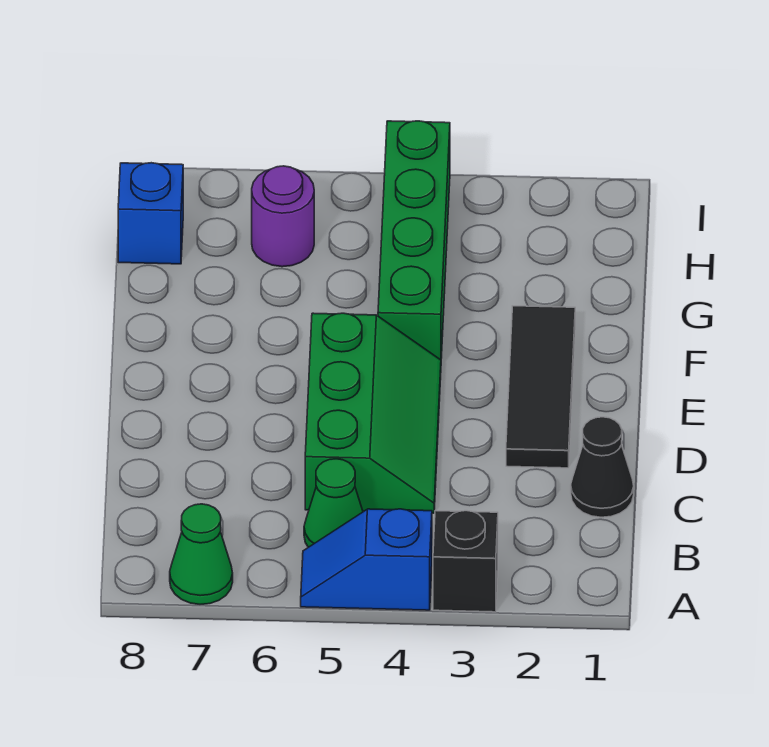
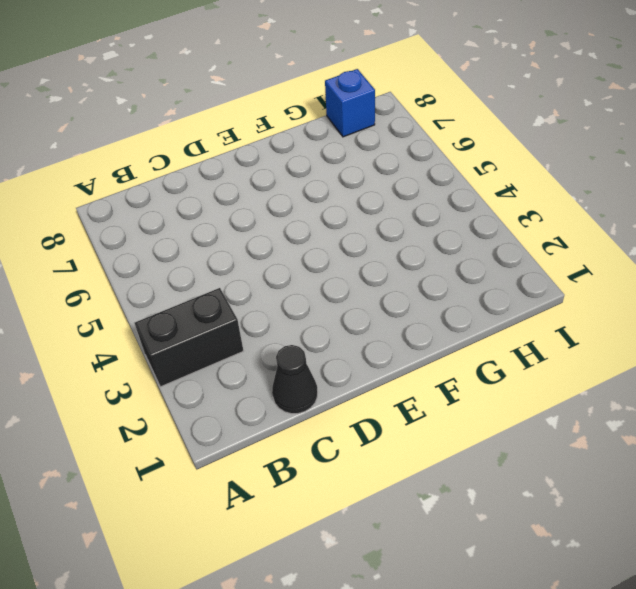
black 1x2 brick [135,288,243,387] -> black 1x1 brick [433,511,498,612]
none -> blue 1x2 slope [301,509,432,610]
none -> green 1x1 cone [170,504,233,604]

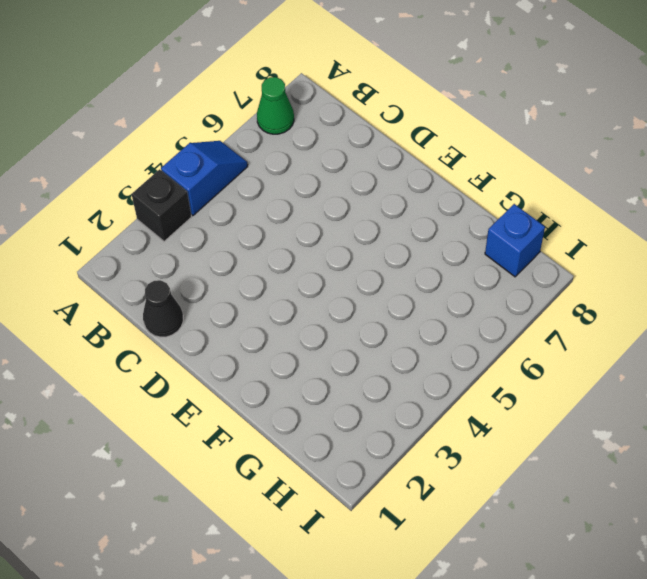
none -> green 1x1 cone [304,459,363,547]
none -> green 2x3 slope [305,313,441,513]

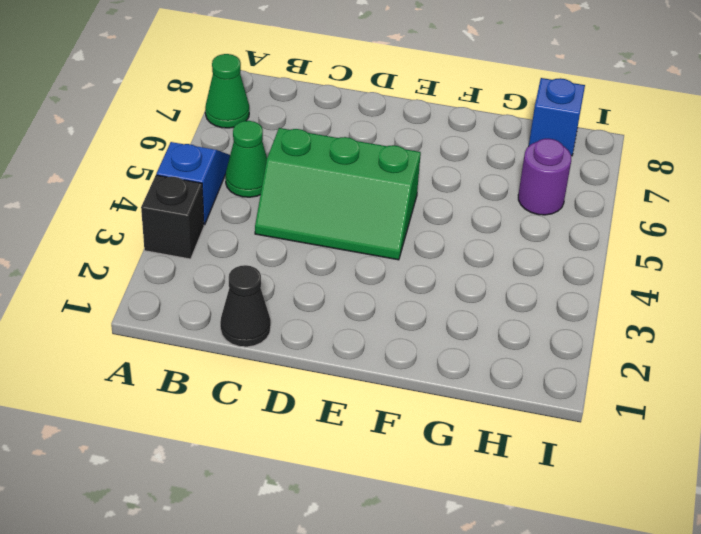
none -> black 1x3 tile [506,306,575,468]
none -> green 1x4 brick [378,121,450,360]

